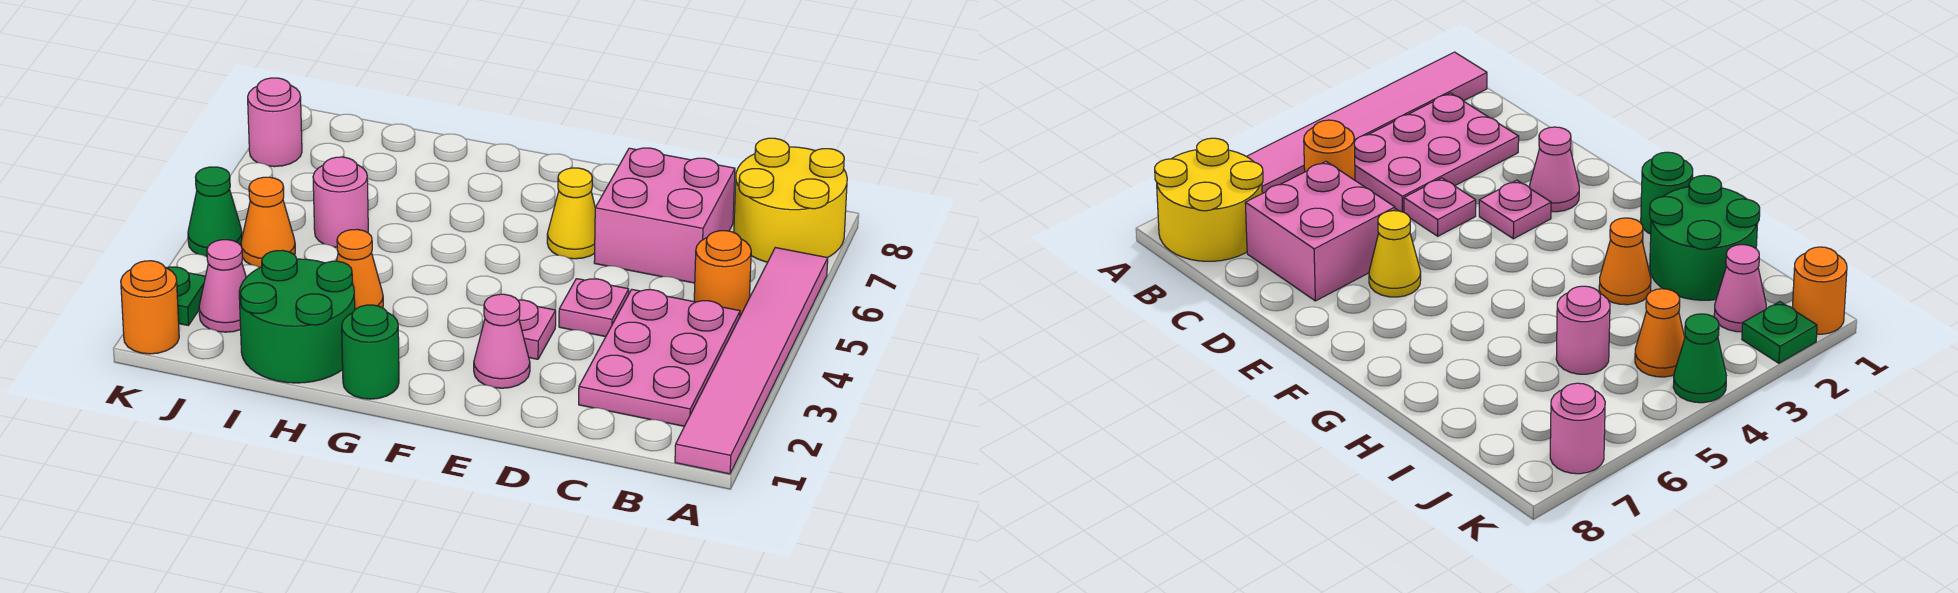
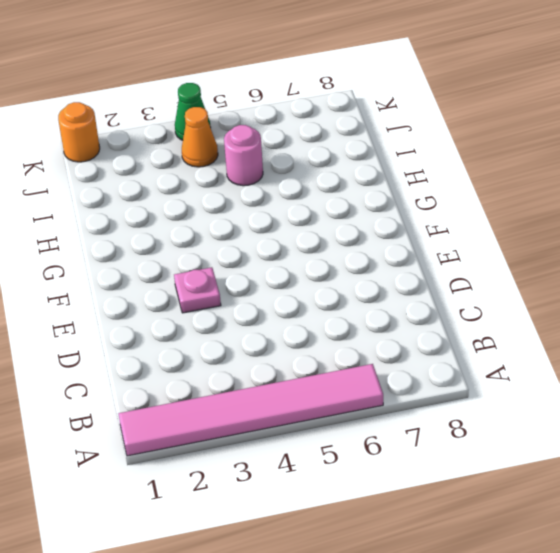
none -> yellow 2x2 round brick [734,138,847,262]
none -> pink 2x3 plate [579,290,740,426]
none -> orange 1x1 round brick [694,231,751,316]

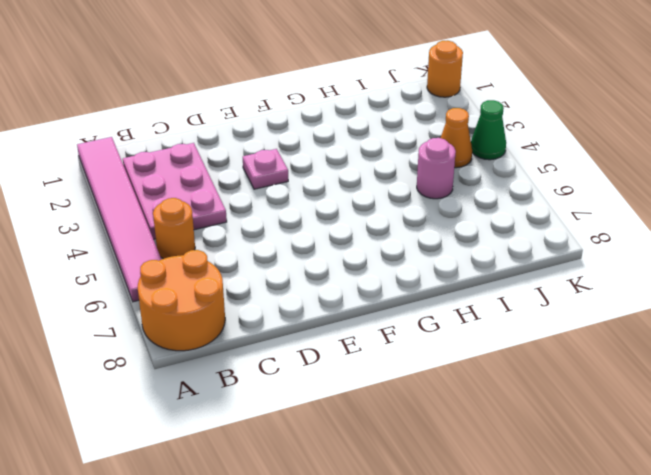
orange 2x2 round brick [138,250,225,351] -> yellow 2x2 round brick [734,138,847,262]
none -> pink 2x2 brick [594,148,735,283]
none -> pink 1x1 plate [559,279,629,337]
none -> pink 1x1 cone [474,294,530,388]

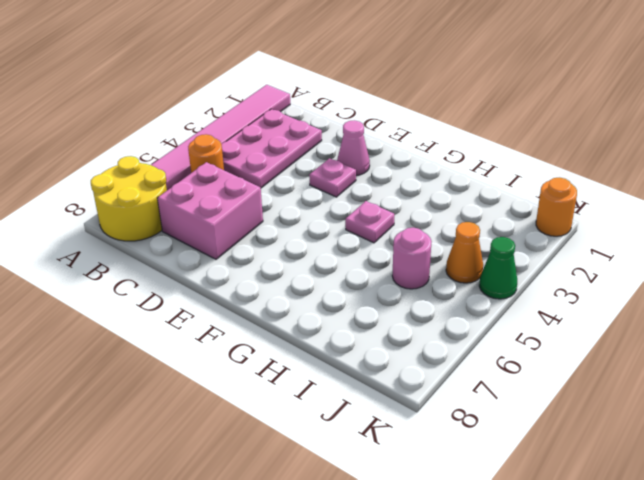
pink 1x1 plate [345,201,394,243] -> pink 1x1 plate moved to [559,279,629,337]
none -> yellow 1x1 cone [547,168,595,259]
none -> green 1x1 round brick [342,305,399,399]
none -> green 2x2 round brick [239,250,355,383]

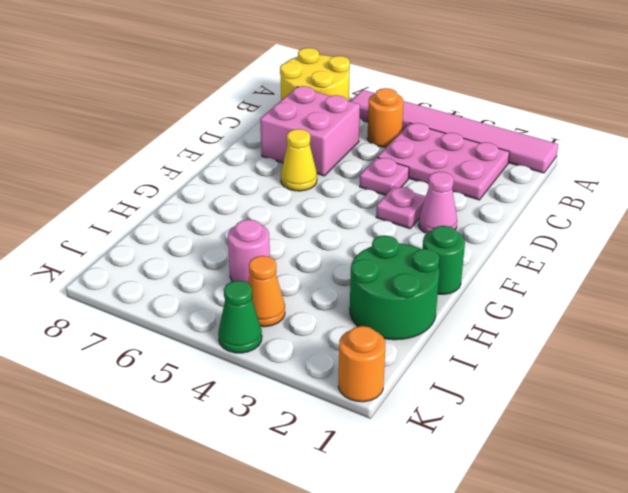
none -> orange 1x1 cone [336,229,383,309]
none -> pink 1x1 cone [199,240,246,332]
none -> green 1x1 plate [167,267,205,326]

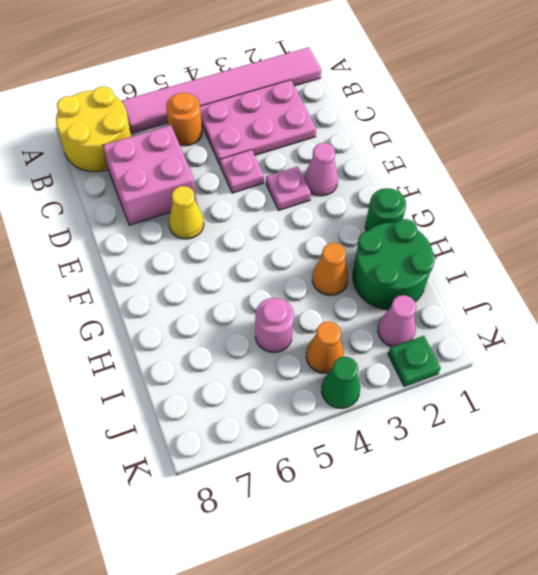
none -> orange 1x1 round brick [121,261,179,354]
none -> pink 1x1 round brick [248,78,302,167]

